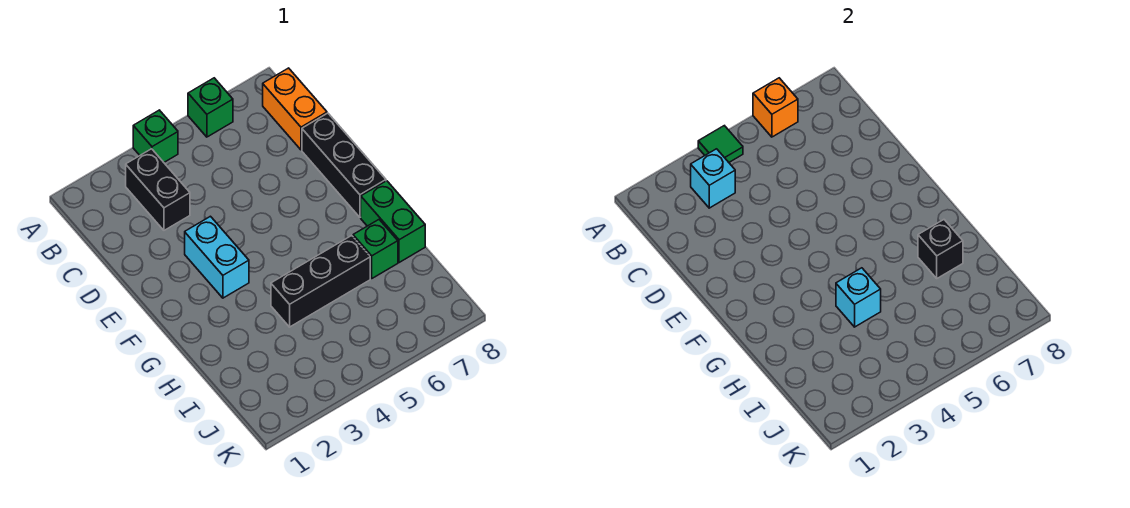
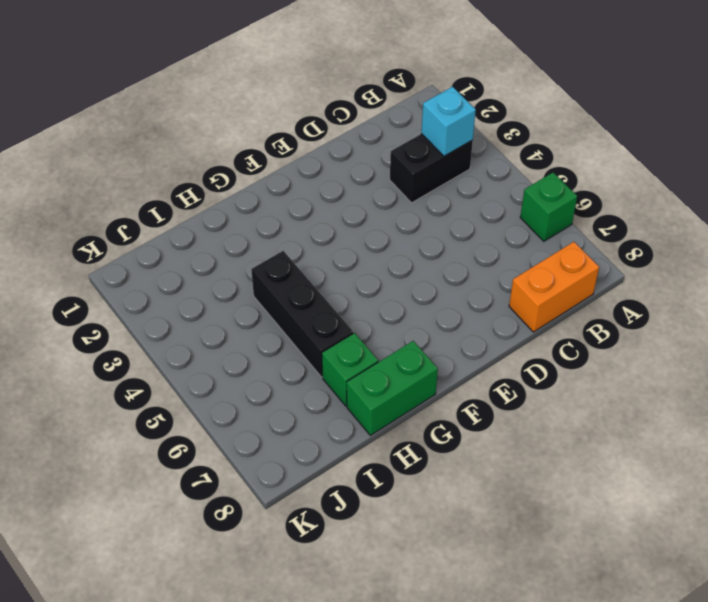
none -> green 1x1 brick [133,110,178,162]
none -> black 1x3 brick [302,113,386,217]
none -> cyan 1x2 brick [185,216,249,298]

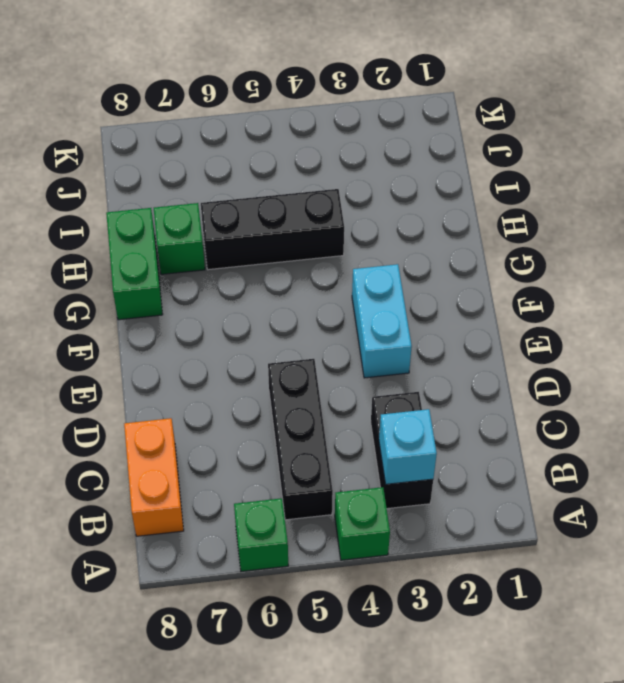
black 1x3 brick [268,359,333,520] -> black 1x3 brick moved to [302,113,386,217]
none -> green 1x1 tile [698,126,743,162]
none -> orange 1x1 brick [753,78,798,137]
none -> cyan 1x1 brick [836,268,881,327]

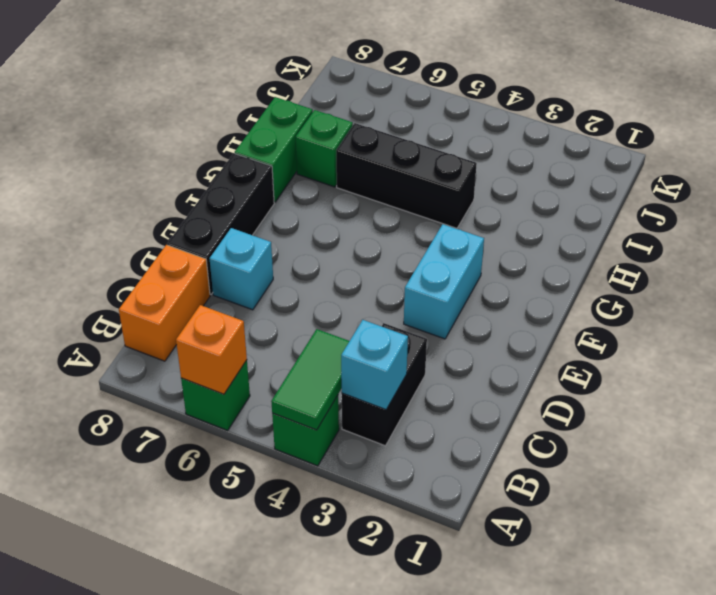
green 1x2 tile [271,329,349,430] -> green 1x1 tile [698,126,743,162]
cyan 1x1 brick [209,228,273,310] -> cyan 1x1 brick moved to [836,268,881,327]
none -> black 1x1 brick [918,220,963,278]

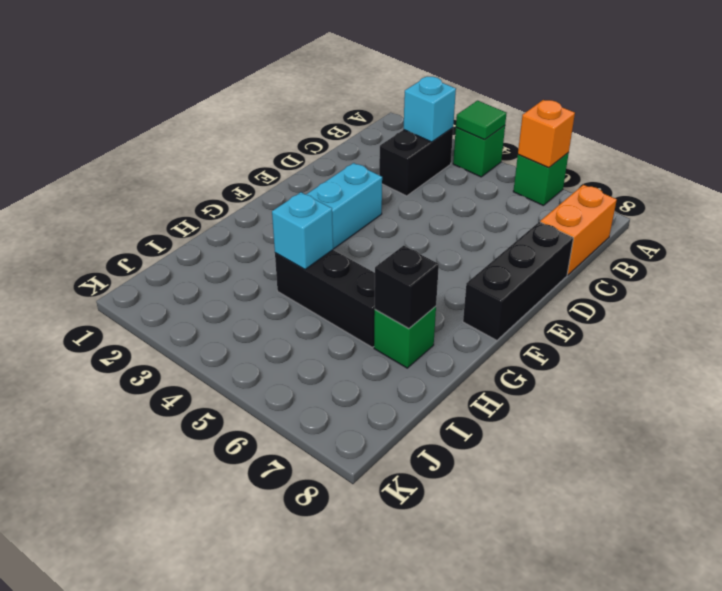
none -> green 1x2 brick [361,181,425,263]

